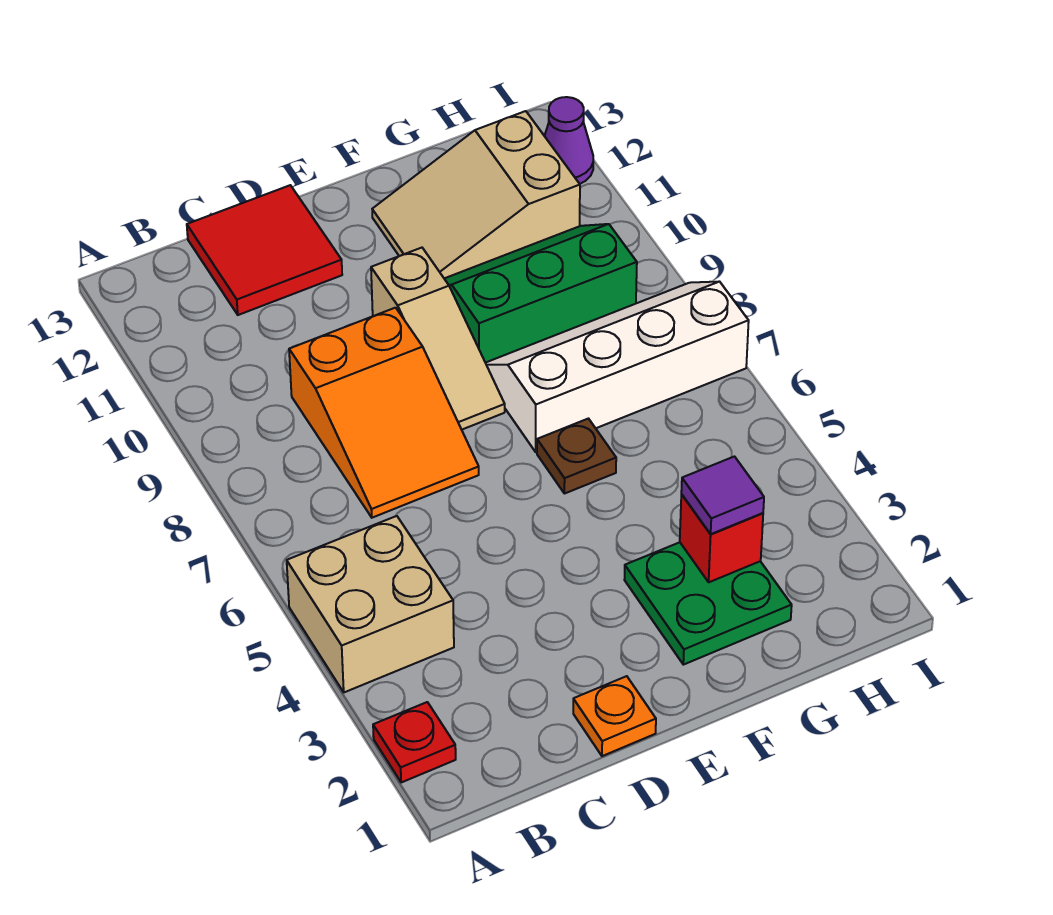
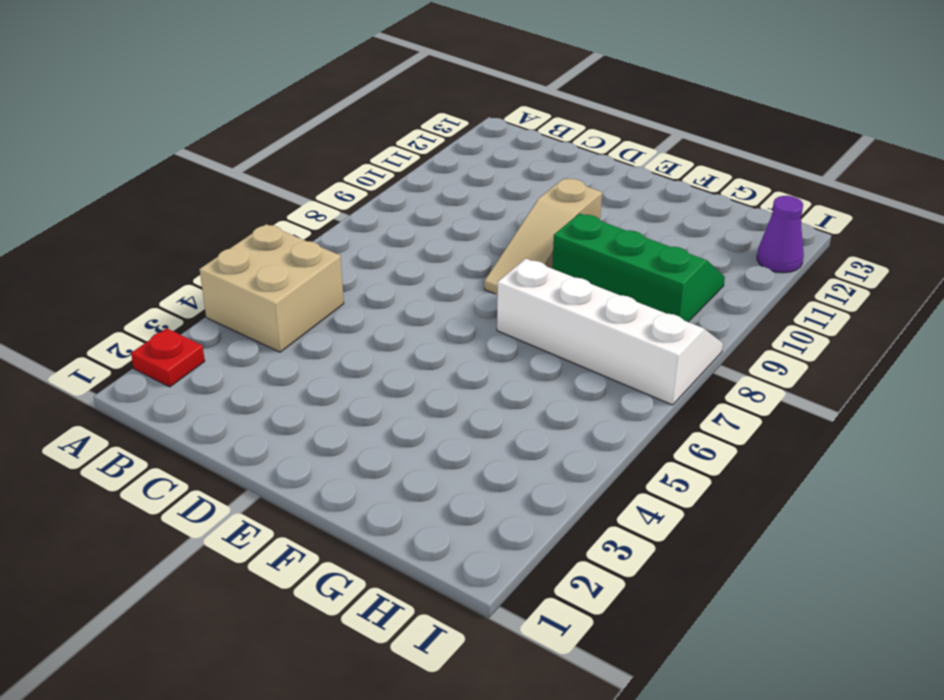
none -> orange 2x3 slope [289,308,479,518]
none -> red 2x2 tile [187,185,342,315]
none -> orange 1x1 plate [573,676,656,756]

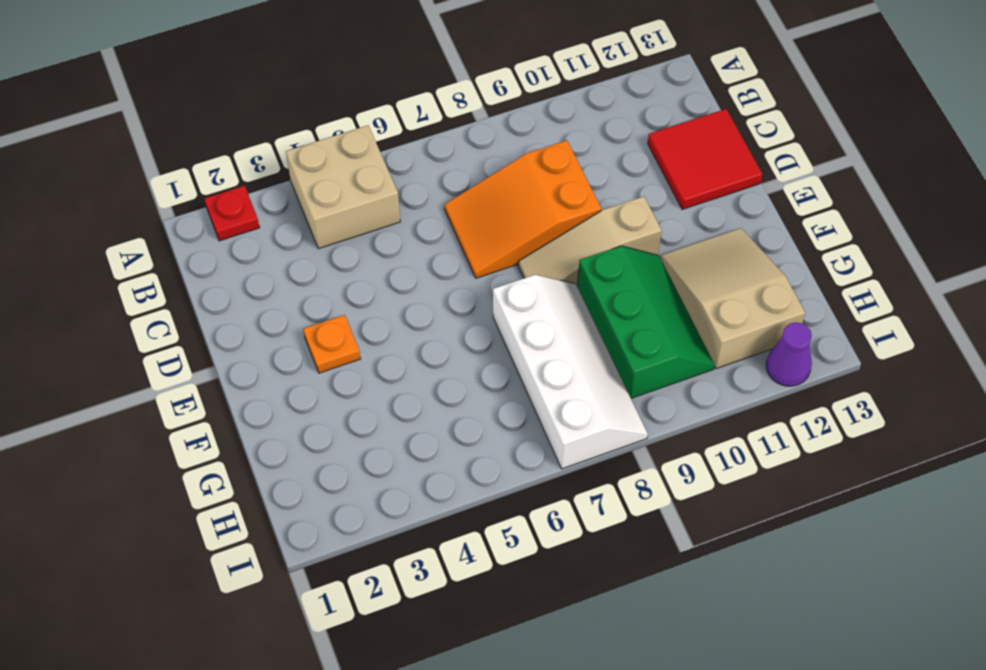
orange 1x1 plate [303,315,360,373] -> orange 1x1 plate moved to [573,676,656,756]
none -> green 2x2 plate [624,542,792,665]
none -> brown 1x1 plate [537,419,616,494]
none -> red 1x1 brick [680,494,763,582]

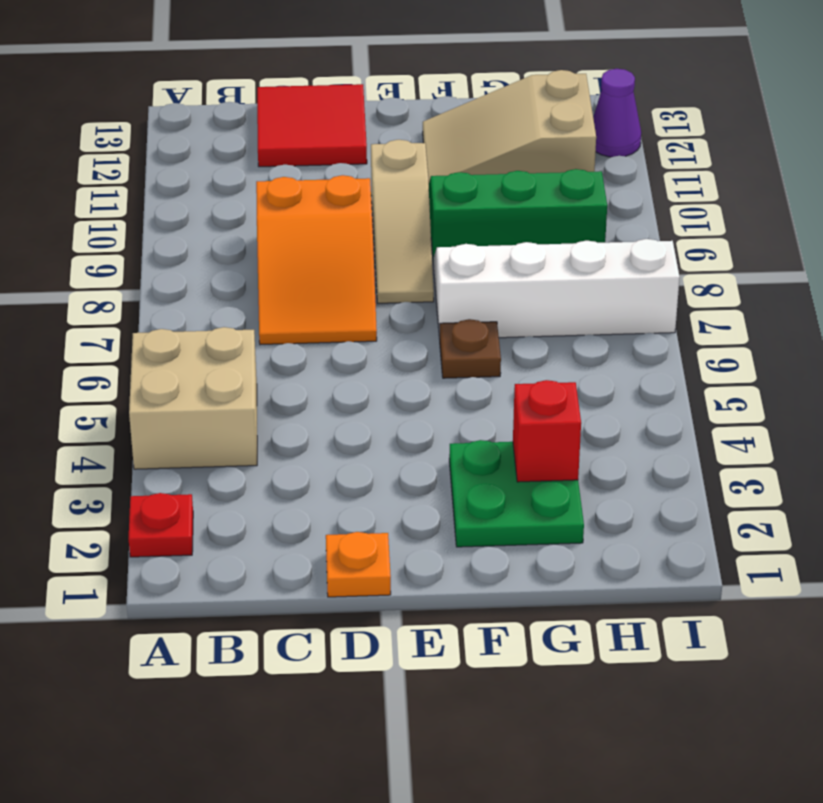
none -> purple 1x1 tile [681,457,764,534]

